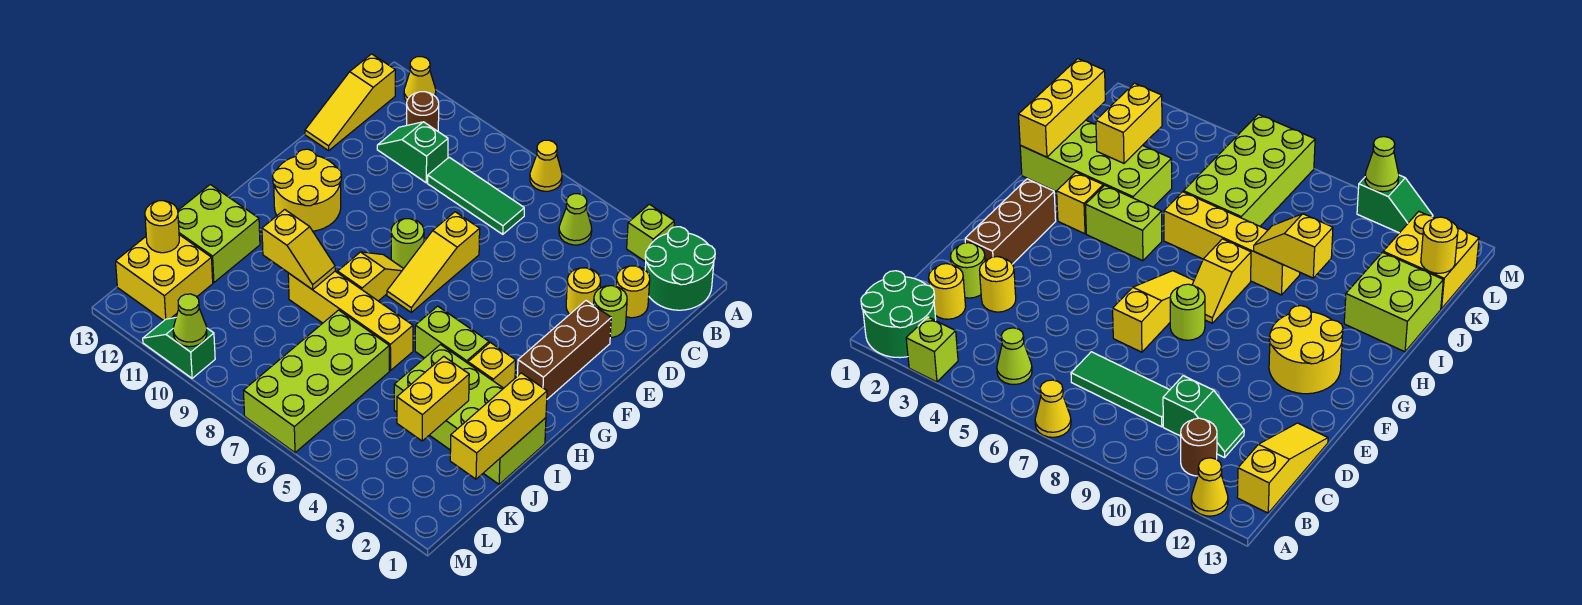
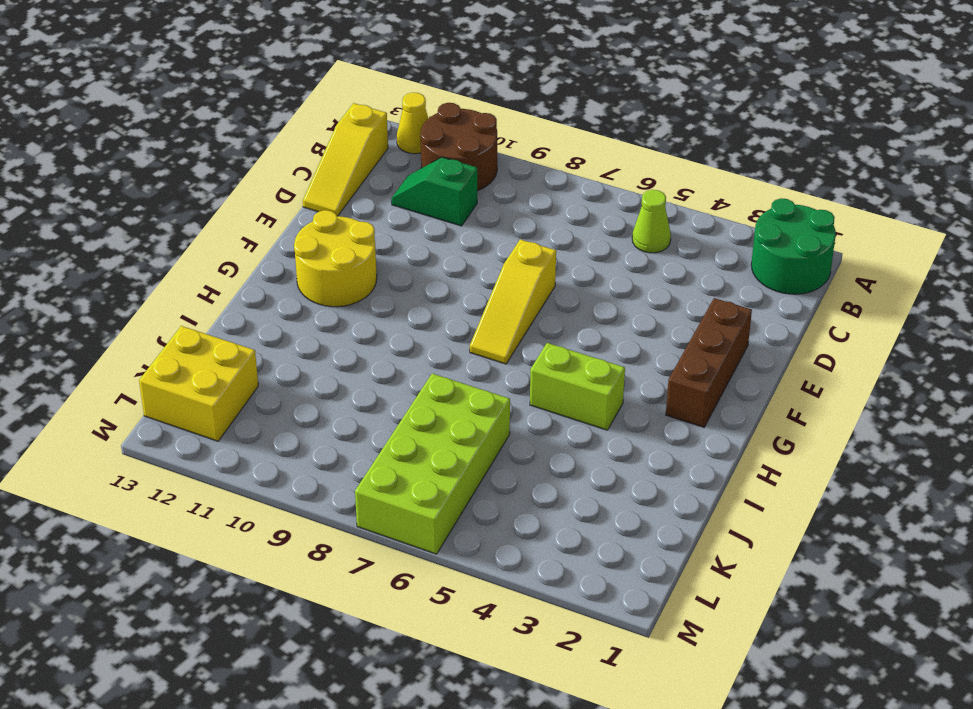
brown 2x2 round brick [421,103,497,191] -> brown 1x1 round brick [407,92,439,131]
none -> lime 1x1 brick [627,204,674,262]
none -> yellow 1x1 cone [530,140,562,191]
none -> yellow 1x1 round brick [616,266,650,318]
none -> green 1x3 tile [428,157,524,234]

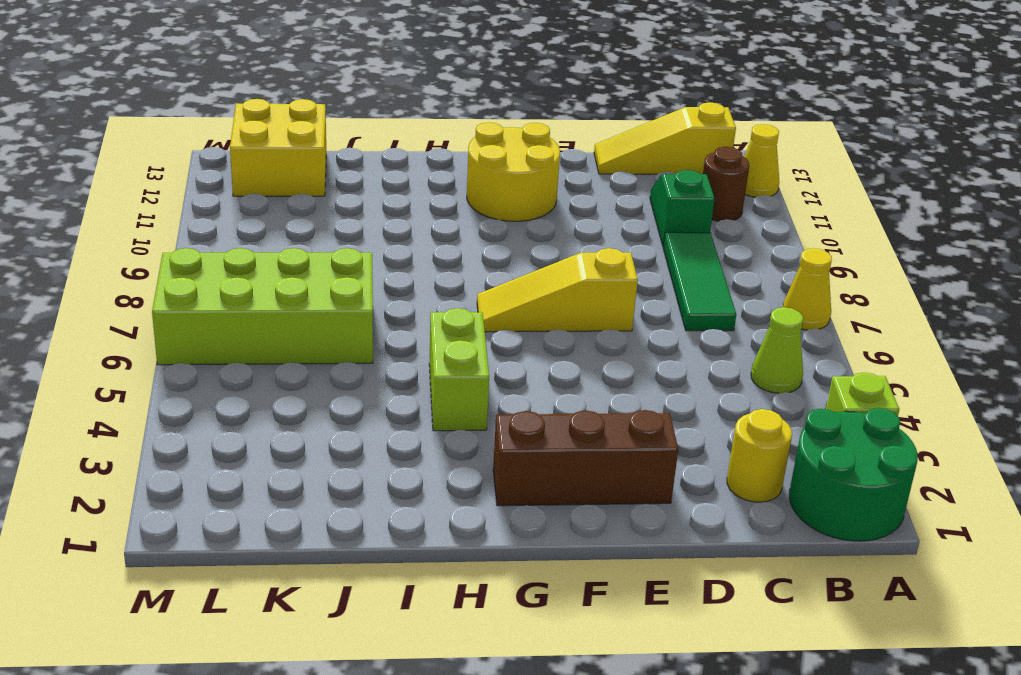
none -> lime 1x1 round brick [594,286,627,337]
none -> yellow 1x1 round brick [566,268,601,314]
none -> lime 1x1 round brick [391,219,424,268]
none -> yellow 1x2 slope [338,252,404,301]

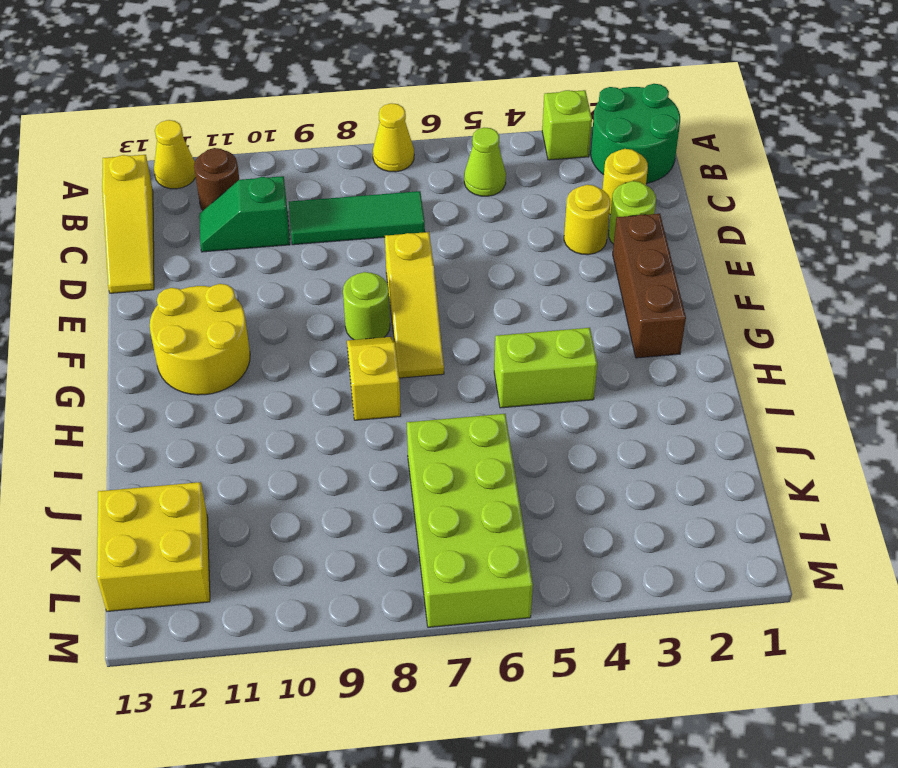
none -> yellow 1x1 brick [468,343,516,388]
none -> lime 2x4 brick [394,345,546,484]
none -> yellow 1x4 brick [288,271,413,371]
none -> lime 2x2 brick [178,185,260,283]

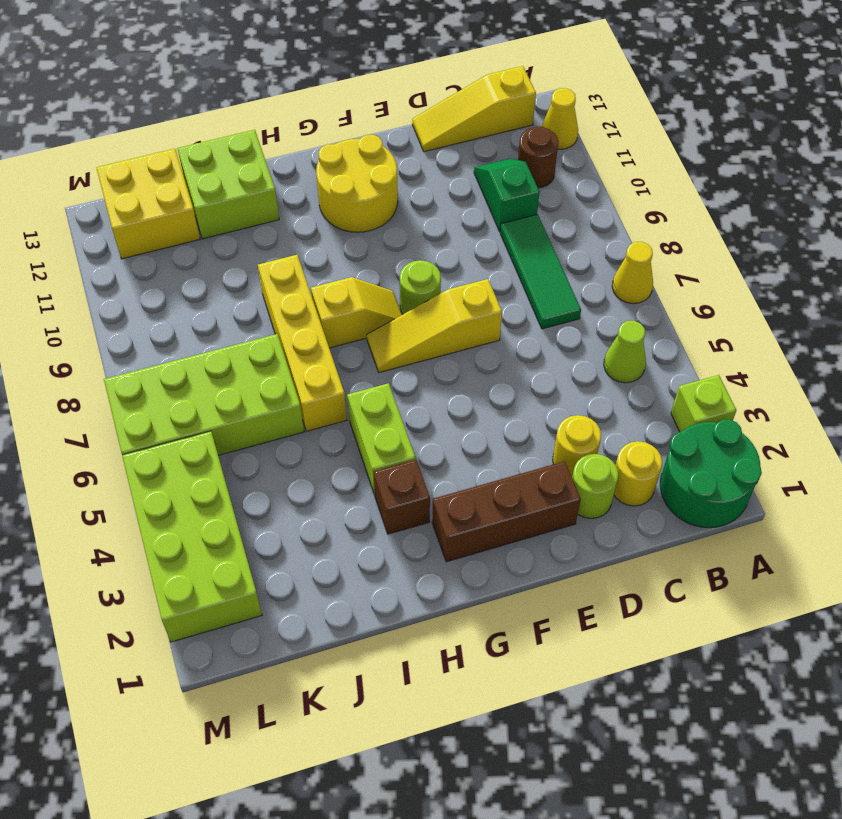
brown 1x1 brick [374,460,430,534] -> yellow 1x1 brick [468,343,516,388]
lime 2x4 brick [122,431,262,642] -> lime 2x4 brick moved to [394,345,546,484]
none -> green 1x2 slope [143,318,215,378]
none -> yellow 1x3 brick [450,373,547,479]
none -> yellow 1x2 slope [262,210,335,290]
none -> yellow 1x2 brick [397,356,469,441]

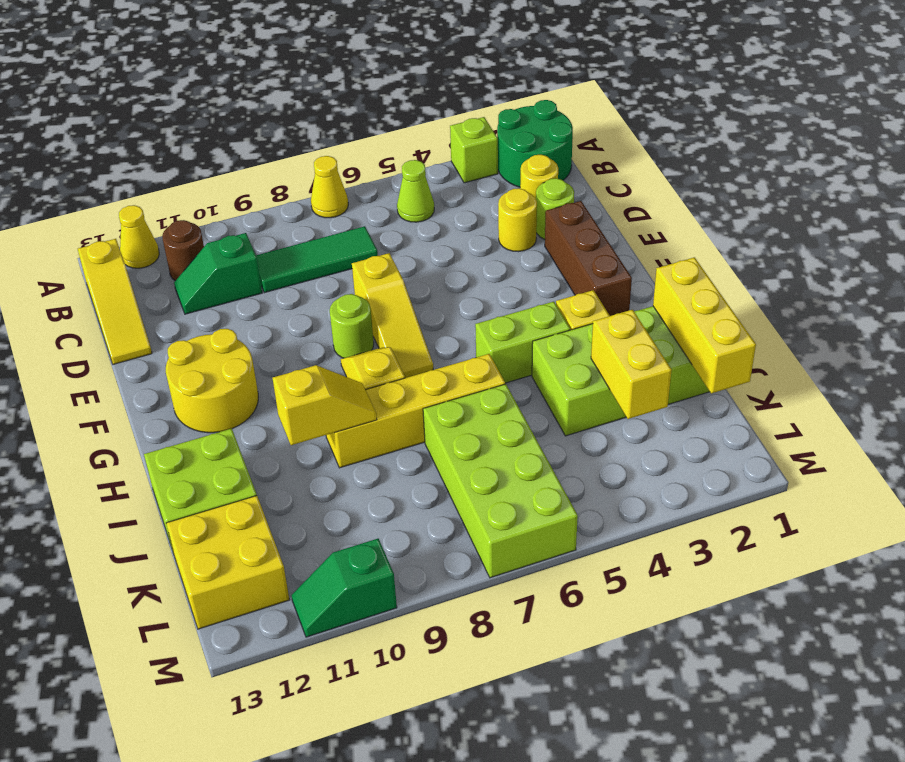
none -> yellow 1x1 round brick [145,201,179,253]
none -> lime 1x1 cone [173,294,207,347]

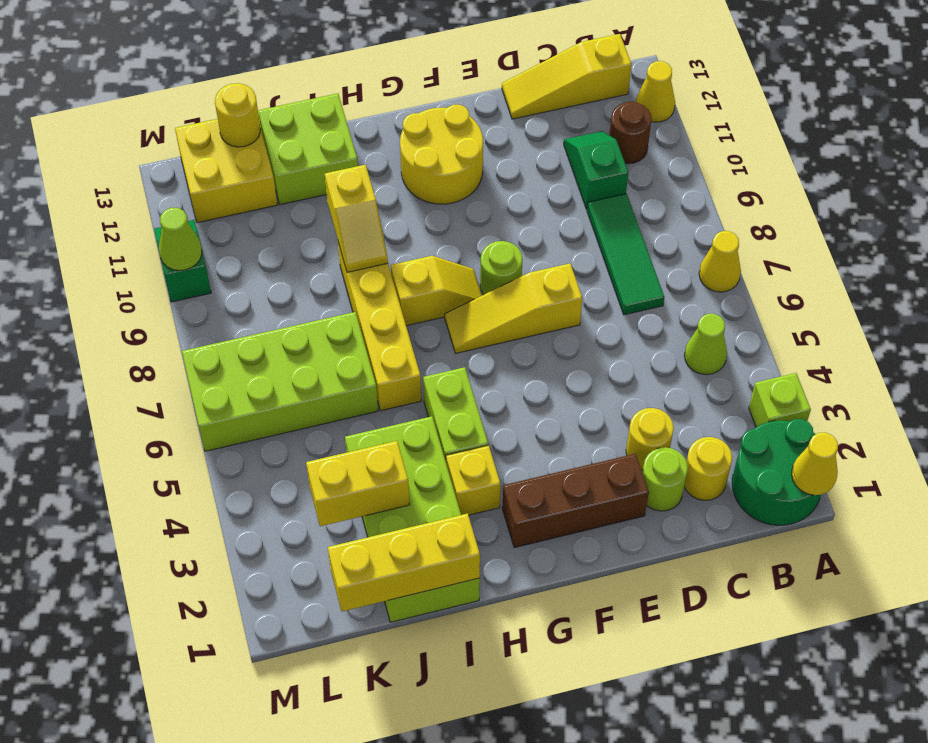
yellow 1x1 cone [792,433,838,495] -> none

